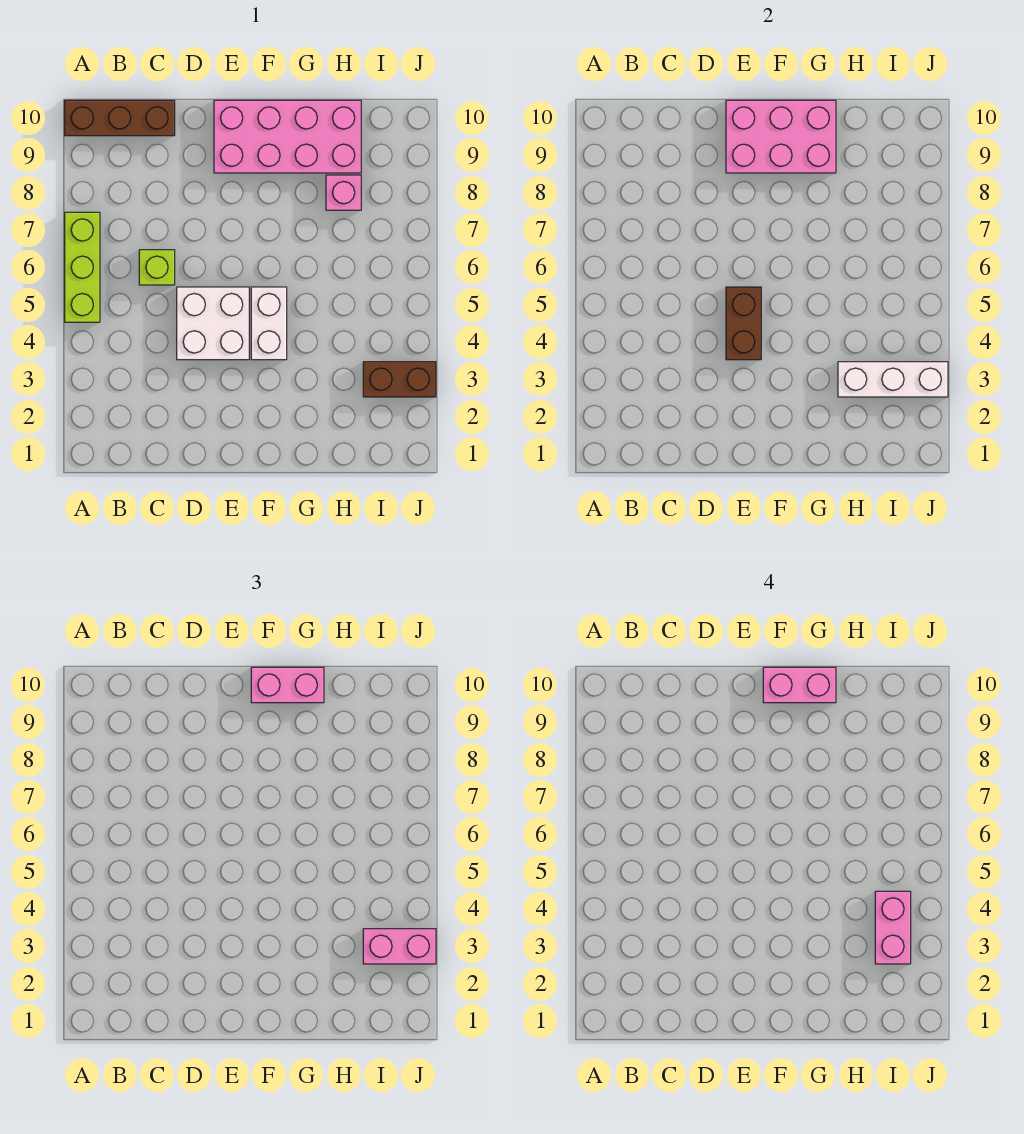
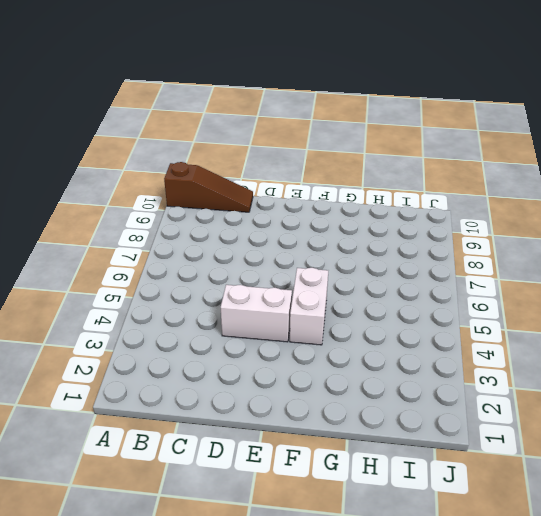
brown 1x3 slope [164,162,253,212] -> brown 1x3 brick [65,100,175,136]
white 1x2 brick [221,285,292,342] -> white 2x2 brick [177,287,249,360]
none -> lime 1x3 brick [65,212,100,322]
none -> lime 1x1 brick [139,250,175,285]
none -> pink 2x4 brick [214,100,361,173]

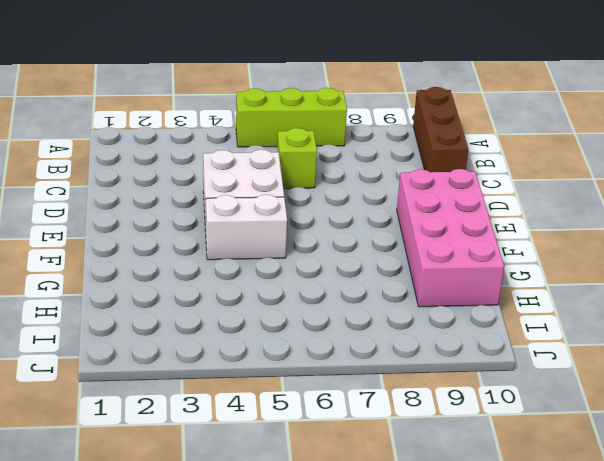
none -> pink 1x1 brick [326,175,361,210]
none -> brown 1x2 brick [363,362,436,397]
none -> brown 1x2 brick [726,287,761,360]

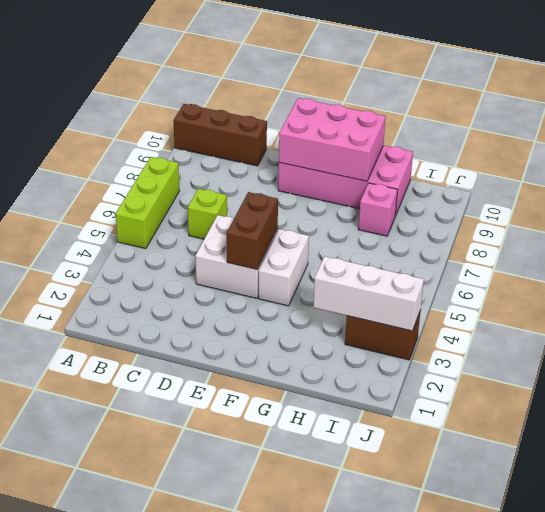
none -> pink 1x2 brick [251,667,324,703]
none -> pink 1x2 brick [363,929,436,964]
none -> pink 1x2 brick [763,667,836,703]

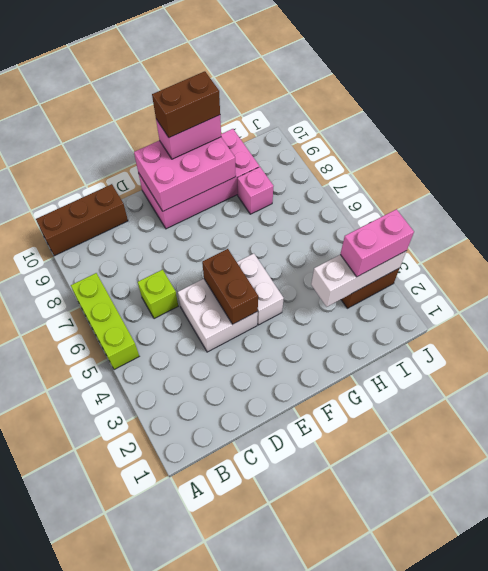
brown 1x2 brick [152,71,220,138] -> pink 1x2 brick [763,667,836,703]
none -> pink 1x2 brick [875,891,911,964]

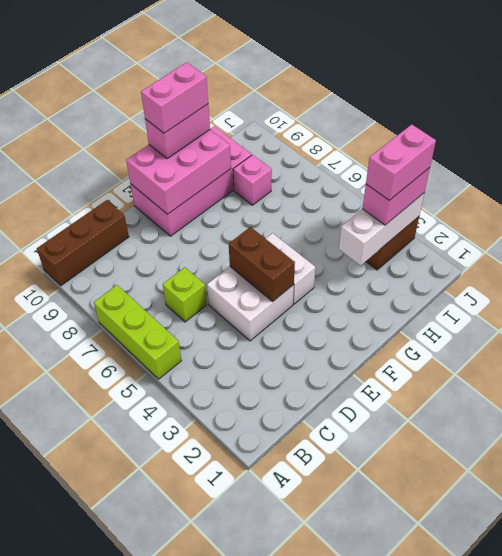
pink 1x2 brick [366,124,436,200] -> pink 1x2 brick turned to [875,891,911,964]

